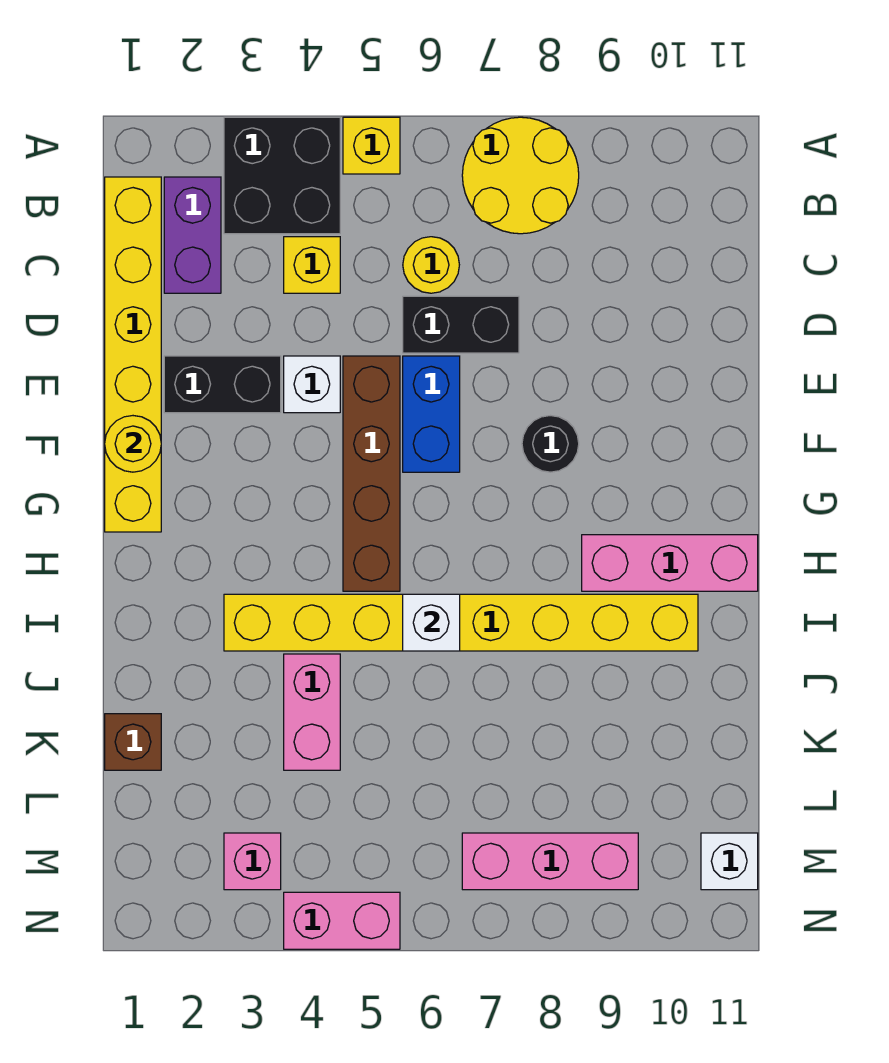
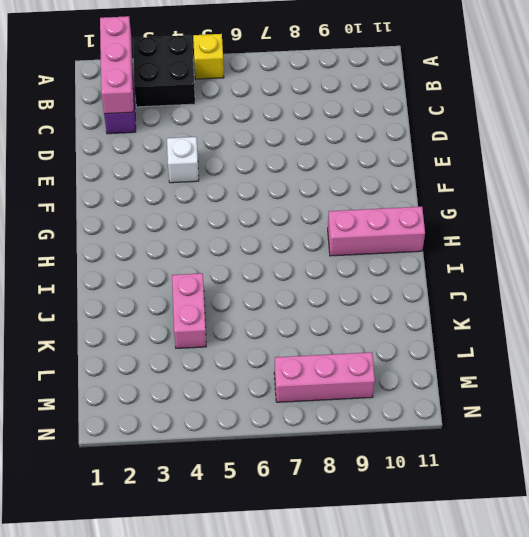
pink 1x3 brick [100,16,133,114] -> none
none -> yellow 2x2 round brick [462,117,579,234]
none -> yellow 1x6 brick [105,177,161,532]
none -> yellow 1x1 brick [284,237,340,293]

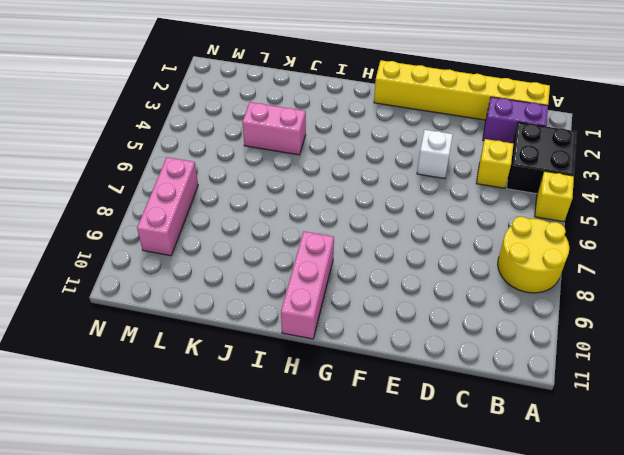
none -> yellow 1x1 round brick [403,237,459,293]
none -> black 1x2 brick [403,296,519,353]
none -> black 1x2 brick [164,356,281,413]

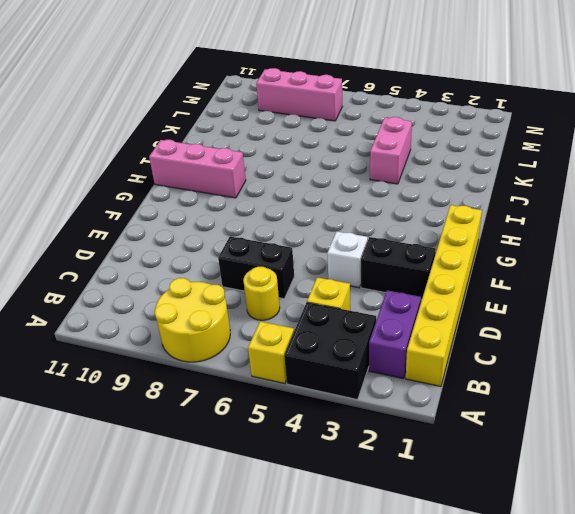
none -> brown 1x4 brick [343,356,400,591]
none -> blue 1x2 brick [403,356,460,472]
none -> black 1x1 round brick [522,416,579,472]

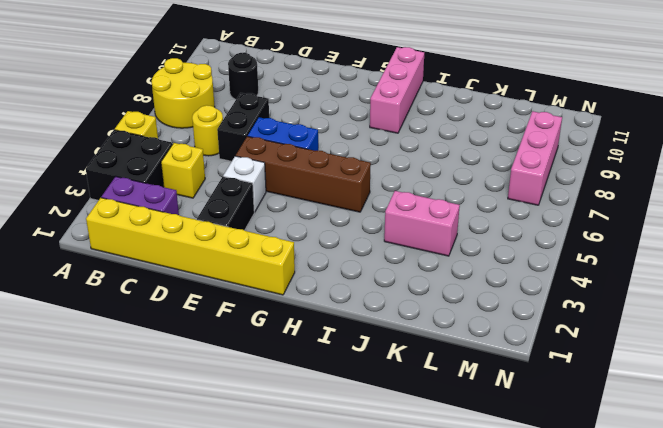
black 1x1 round brick [228,53,258,100] -> black 1x1 round brick moved to [522,416,579,472]
none -> yellow 1x8 brick [224,594,698,651]
none -> brown 1x1 brick [105,714,161,770]
none -> pink 1x1 brick [224,833,281,890]

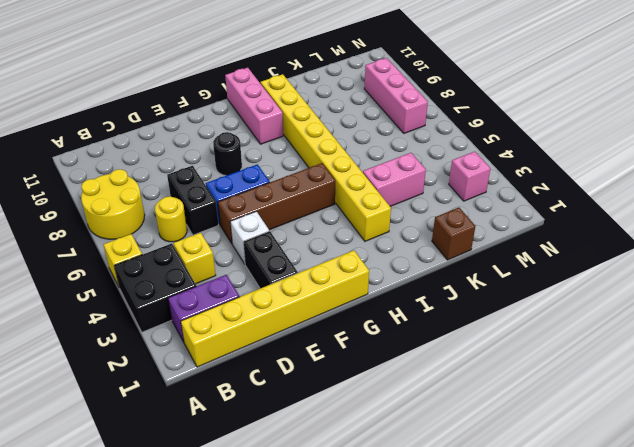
none -> white 1x1 brick [701,833,758,890]
none -> pink 1x2 brick [284,892,400,949]
none -> yellow 1x1 round brick [105,416,161,472]

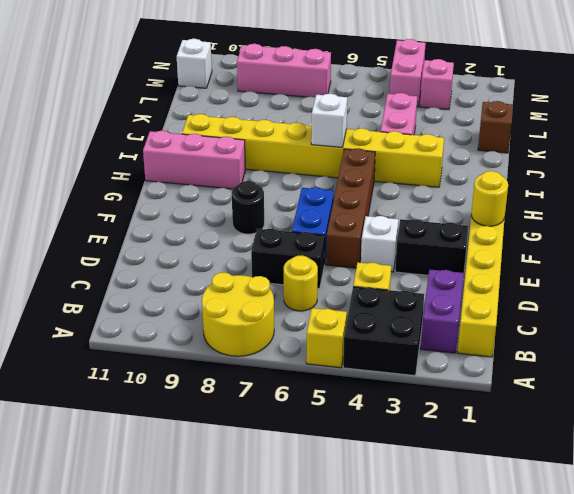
pink 1x2 brick [390,39,426,107] -> pink 1x2 brick turned to [284,892,400,949]

